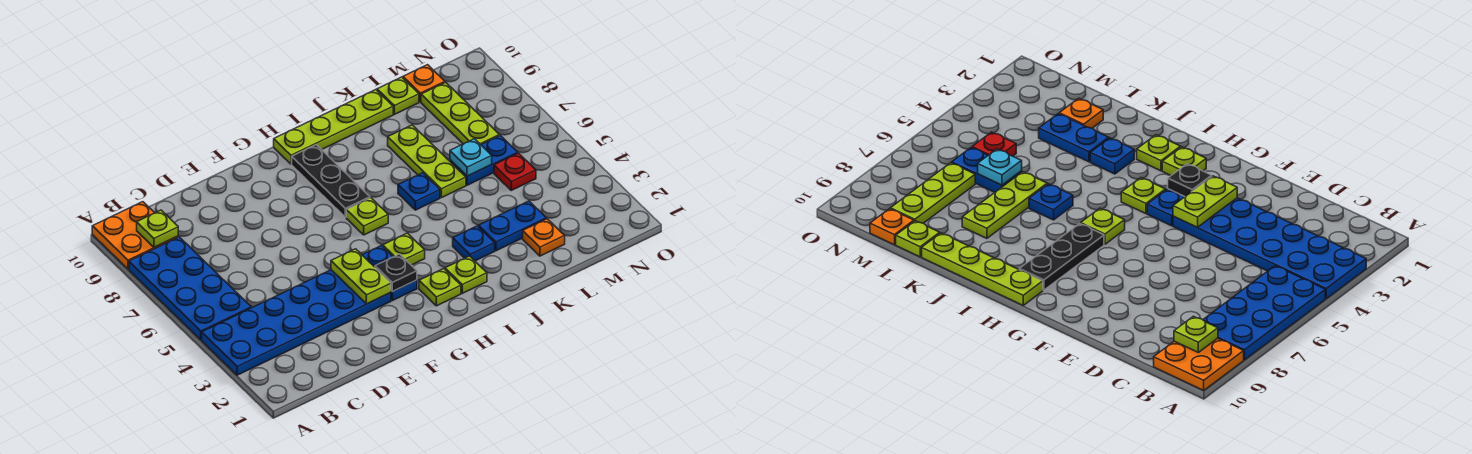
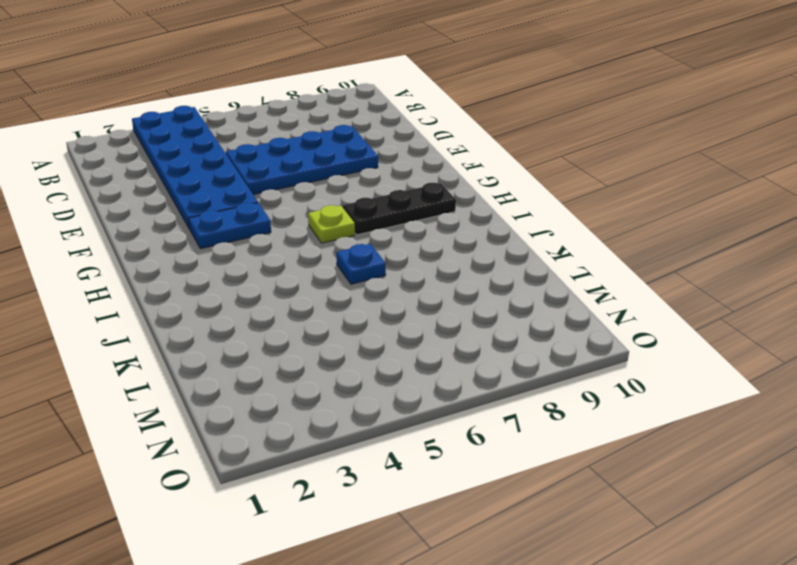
blue 2x4 plate [226,125,378,195] -> blue 2x4 plate moved to [129,237,251,340]
none -> orange 2x2 plate [92,202,178,269]
none -> lime 1x1 plate [419,269,461,306]
none -> lime 1x1 plate [383,233,425,265]

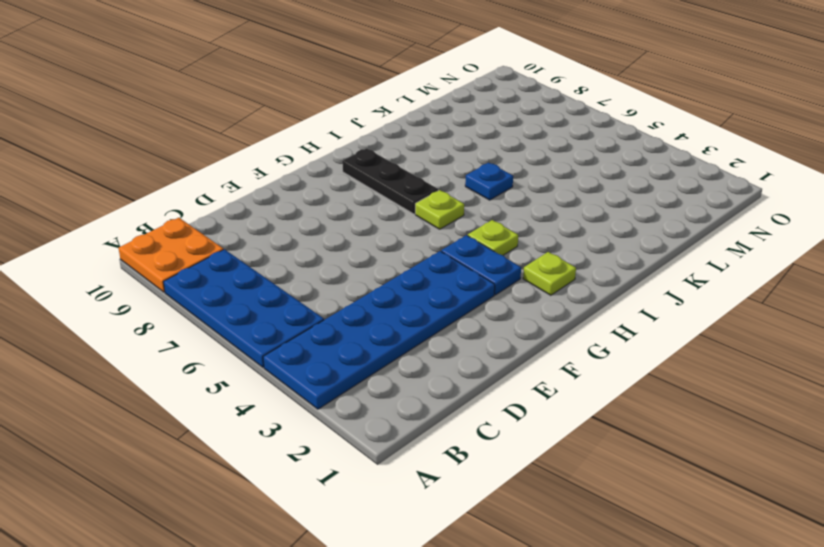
none -> lime 1x4 plate [274,90,393,164]
none -> lime 1x1 plate [445,256,487,293]
none -> blue 1x1 plate [453,226,495,261]

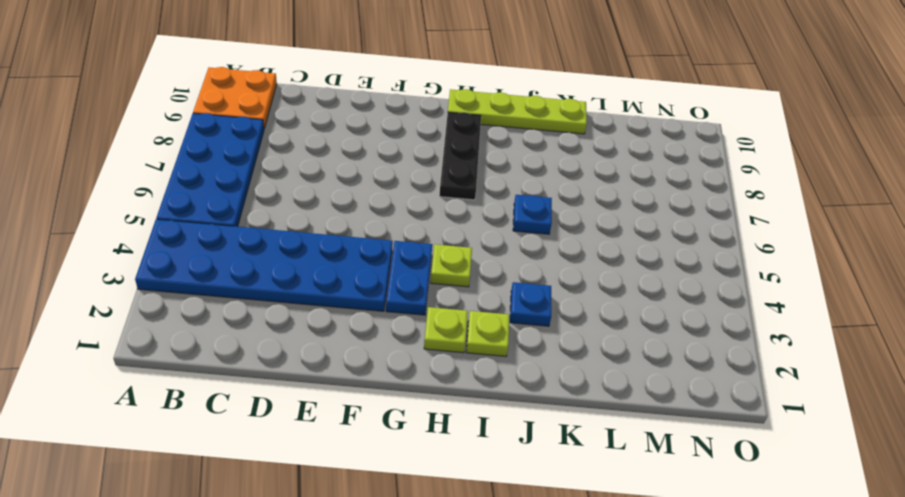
none -> lime 1x1 plate [346,198,388,235]
none -> blue 1x2 plate [479,201,546,251]
none -> lime 1x3 plate [388,125,466,198]

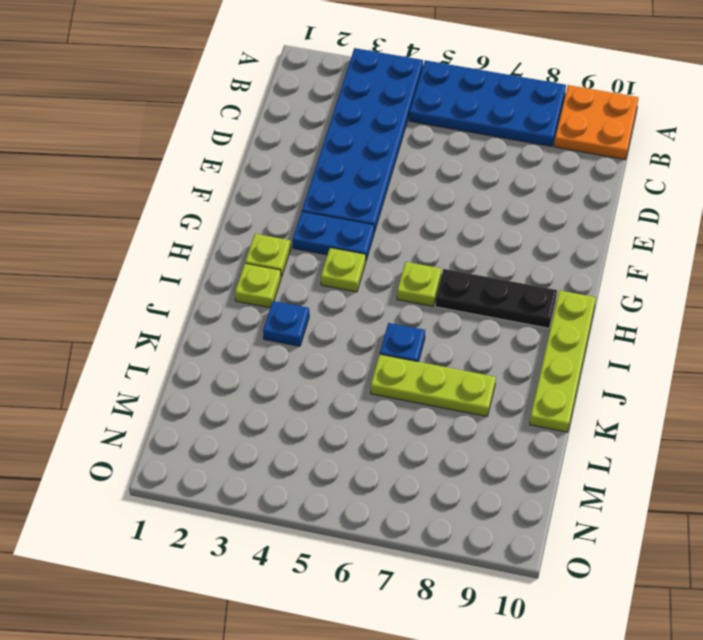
none -> blue 1x2 plate [479,201,546,251]
none -> orange 1x1 plate [523,219,565,256]
none -> blue 1x2 plate [450,136,518,185]

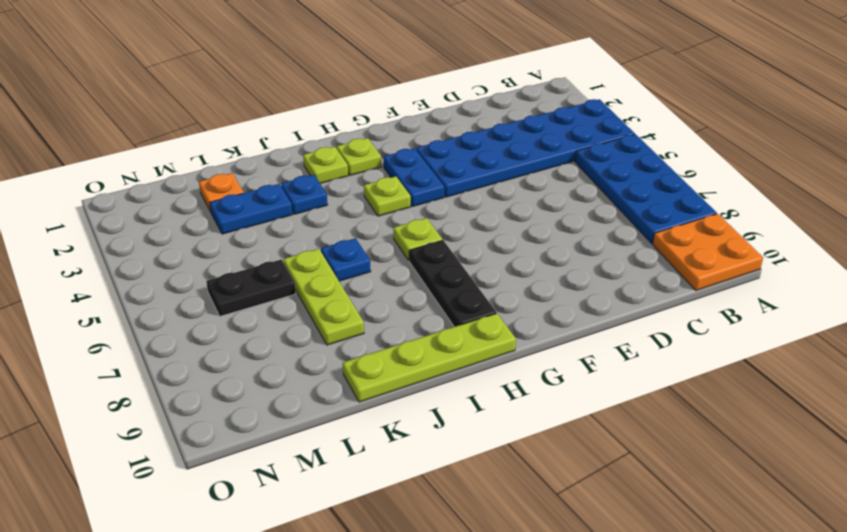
black 1x2 plate [206,259,296,316] -> blue 1x2 plate [450,136,518,185]
none -> lime 1x1 plate [377,77,419,114]
none -> red 1x1 plate [494,153,536,190]
none -> lime 1x3 plate [421,82,499,144]

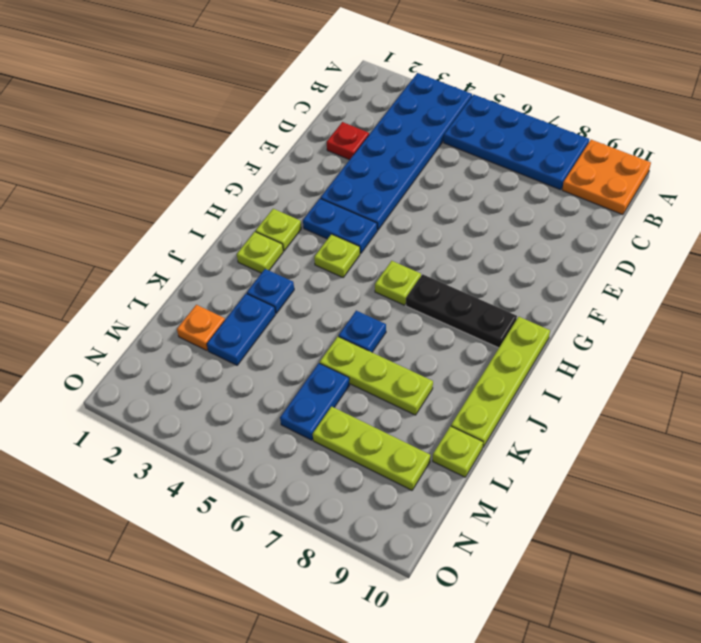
red 1x1 plate [327,122,369,160] -> red 1x1 plate moved to [494,153,536,190]
none -> orange 1x1 plate [403,65,445,102]
none -> lime 1x1 plate [137,210,178,247]
none -> lime 1x2 plate [331,249,391,304]

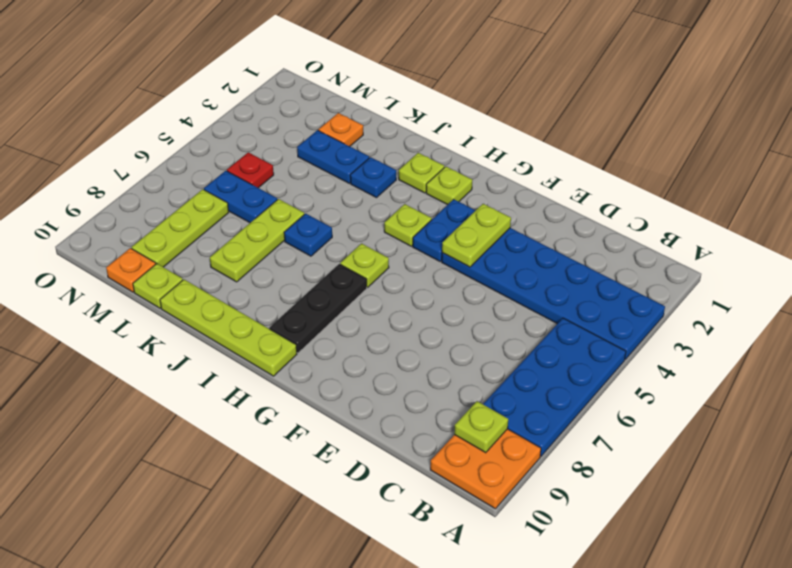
none -> black 1x1 plate [375,254,417,292]
none -> cyan 1x1 plate [450,139,492,176]

